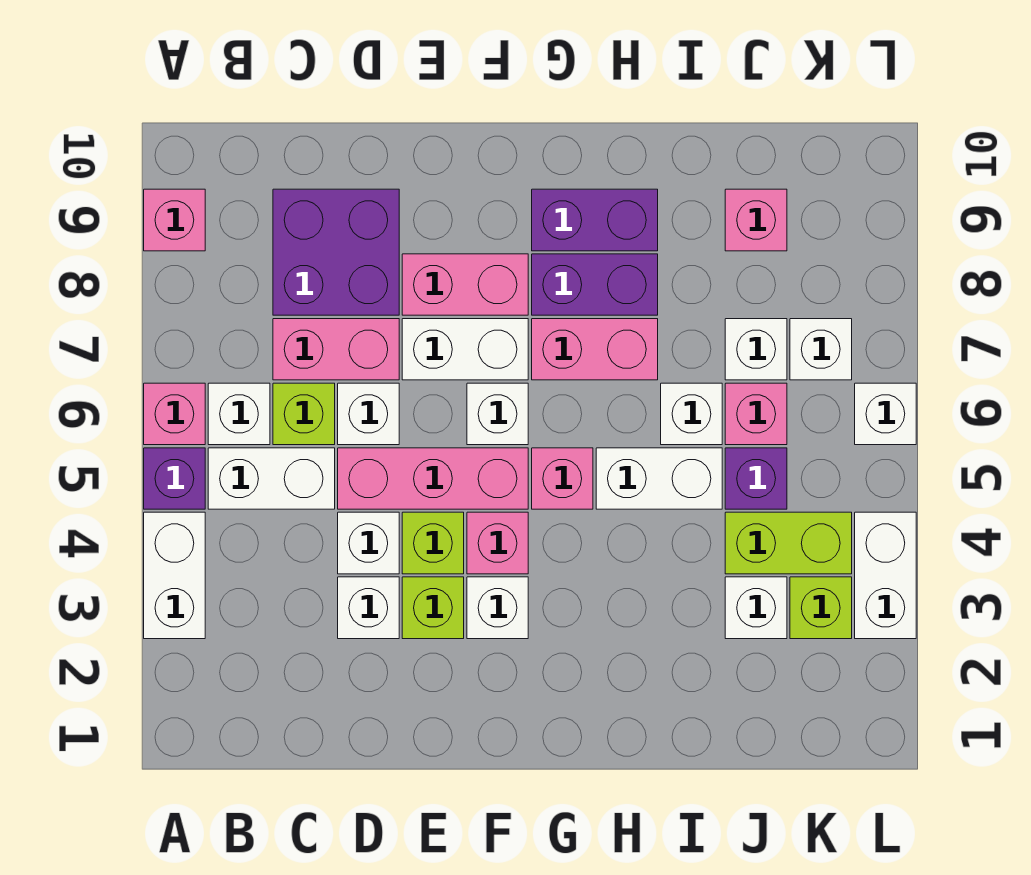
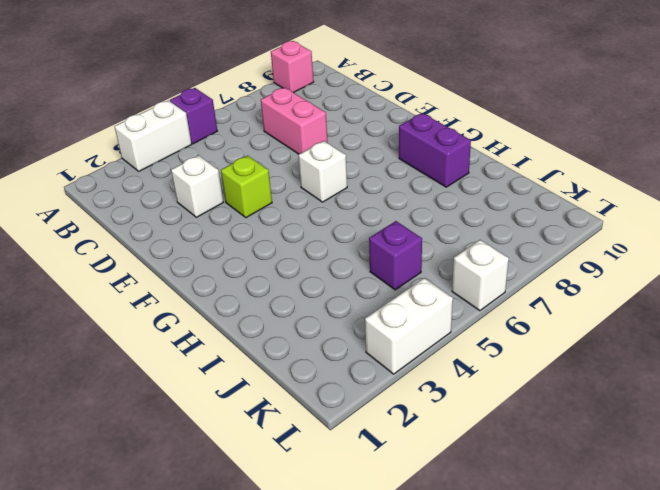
none -> pink 1x1 brick [144,383,205,445]
none -> white 1x2 brick [208,448,335,509]
none -> white 1x1 brick [208,383,270,445]
none -> lime 1x1 brick [273,383,335,445]

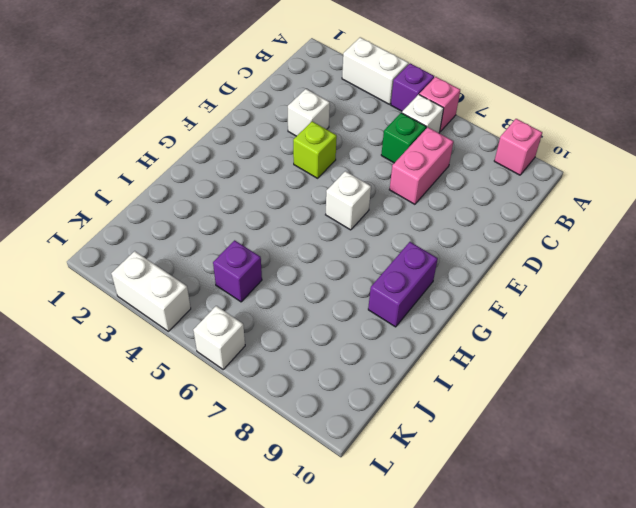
green 1x1 brick [381,113,426,163] -> lime 1x1 brick [273,383,335,445]
none -> white 1x2 brick [208,448,335,509]
none -> purple 2x2 brick [273,189,399,315]
none -> white 1x1 brick [338,512,399,574]
none -> pink 1x3 brick [338,448,528,509]

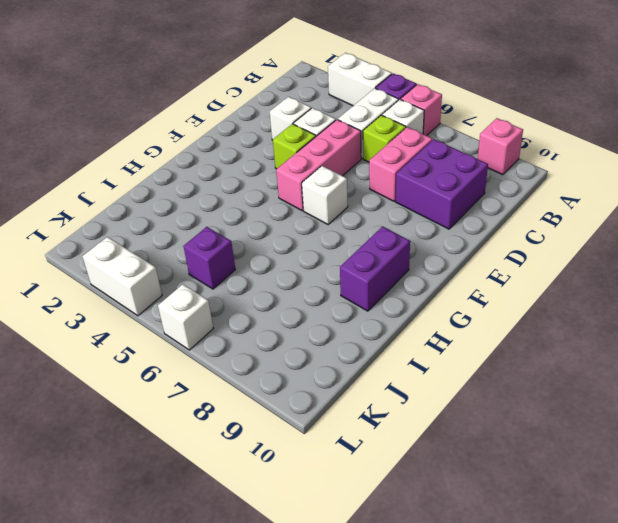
none -> white 1x1 brick [338,383,399,445]
none -> lime 1x1 brick [402,577,464,639]
none -> white 1x2 brick [402,319,528,380]
none -> pink 1x2 brick [402,254,528,315]

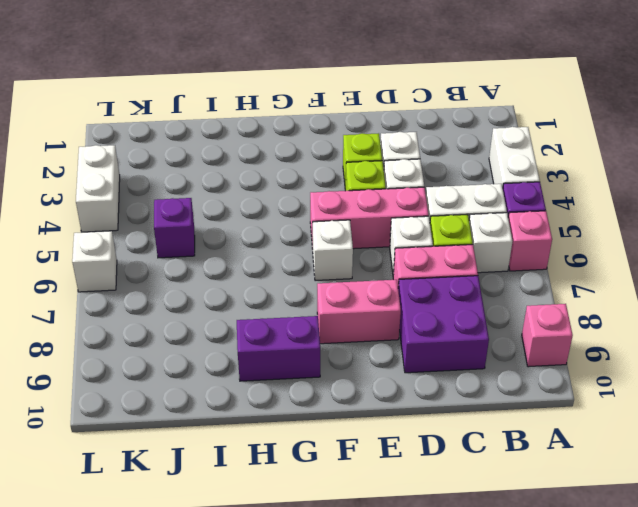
none -> white 1x2 brick [402,319,528,380]
none -> white 1x1 brick [467,577,528,639]
none -> pink 1x1 brick [467,512,528,574]
none -> pink 1x1 brick [532,448,593,509]

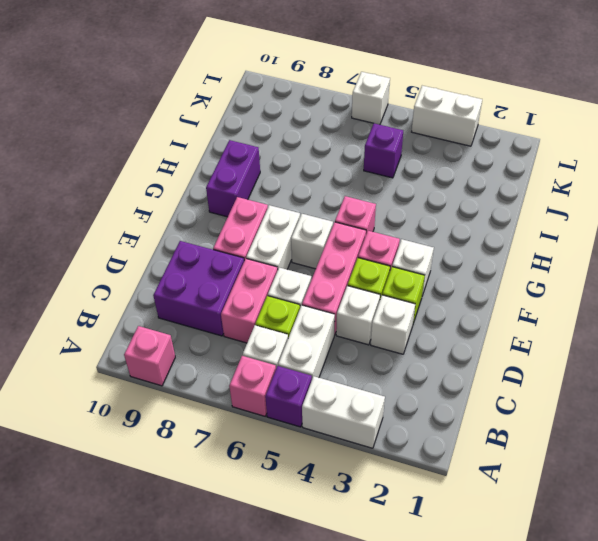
none -> pink 1x2 brick [532,319,658,380]
none -> purple 1x2 brick [532,254,658,315]
none -> white 1x2 brick [596,448,722,509]
none -> white 1x1 brick [661,383,722,445]

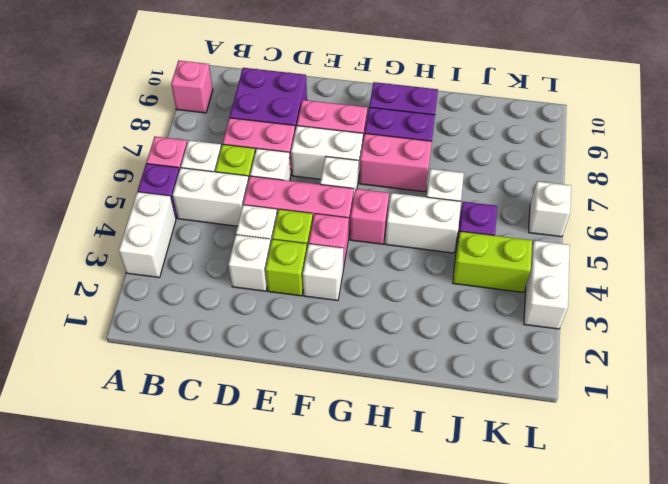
none -> white 1x1 brick [725,577,787,639]
none -> pink 1x1 brick [725,383,787,445]
none -> white 1x1 brick [725,319,787,380]
none -> pink 1x1 brick [725,189,787,251]

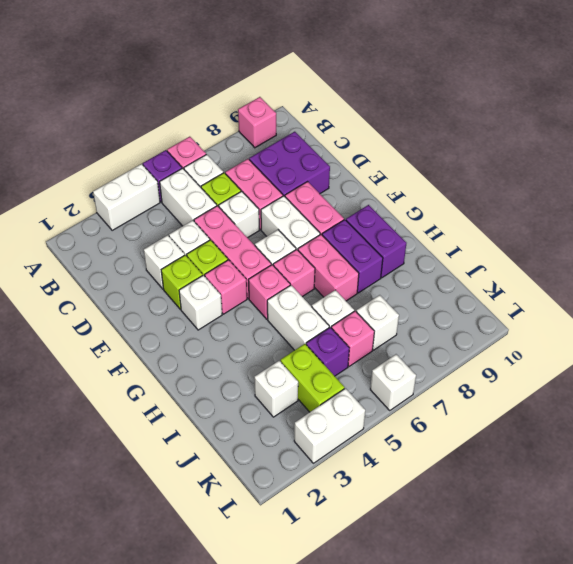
pink 1x1 brick [273,249,315,297] -> pink 1x1 brick moved to [725,189,787,251]
none -> lime 1x1 brick [790,577,852,639]
none -> white 1x1 brick [790,319,852,380]

